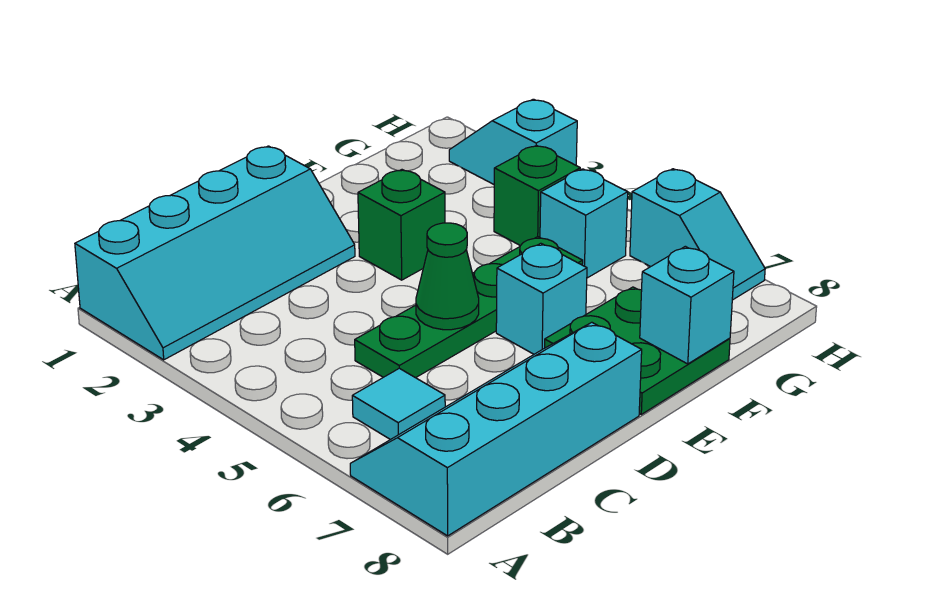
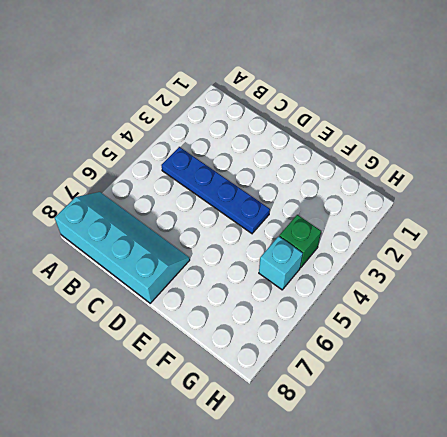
blue 1x4 plate [161,147,270,233] -> none
none -> cyan 2x4 slope [75,146,355,360]
none -> cyan 1x1 tile [352,368,445,440]
none -> green 1x4 plate [355,237,583,378]

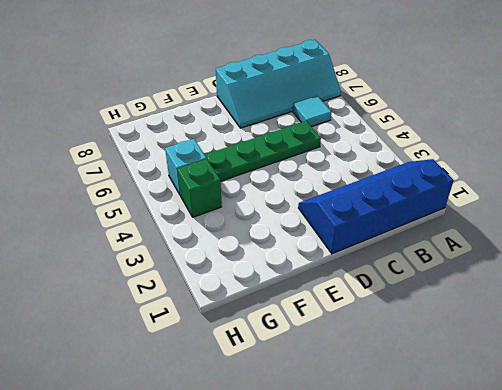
blue 2x4 slope [298,159,454,254] -> cyan 2x4 slope [75,146,355,360]
none -> green 1x1 brick [358,170,445,280]
none -> cyan 1x1 brick [496,243,587,354]
none -> green 2x2 plate [545,287,730,414]

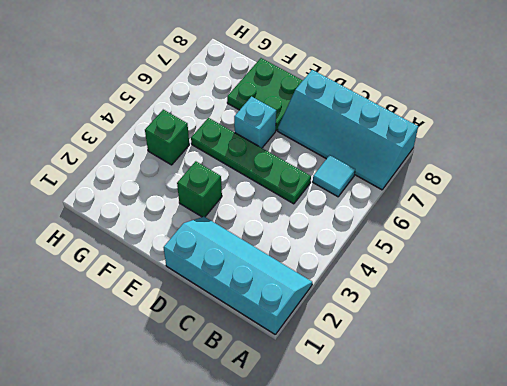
none -> cyan 1x1 brick [540,169,628,278]
none -> cyan 1x2 slope [449,99,577,184]
none -> cyan 1x2 slope [630,169,765,300]

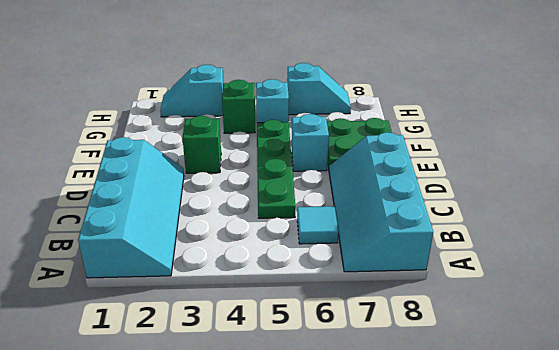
none -> green 1x1 cone [416,223,479,330]
none -> cyan 1x1 brick [640,246,734,364]

